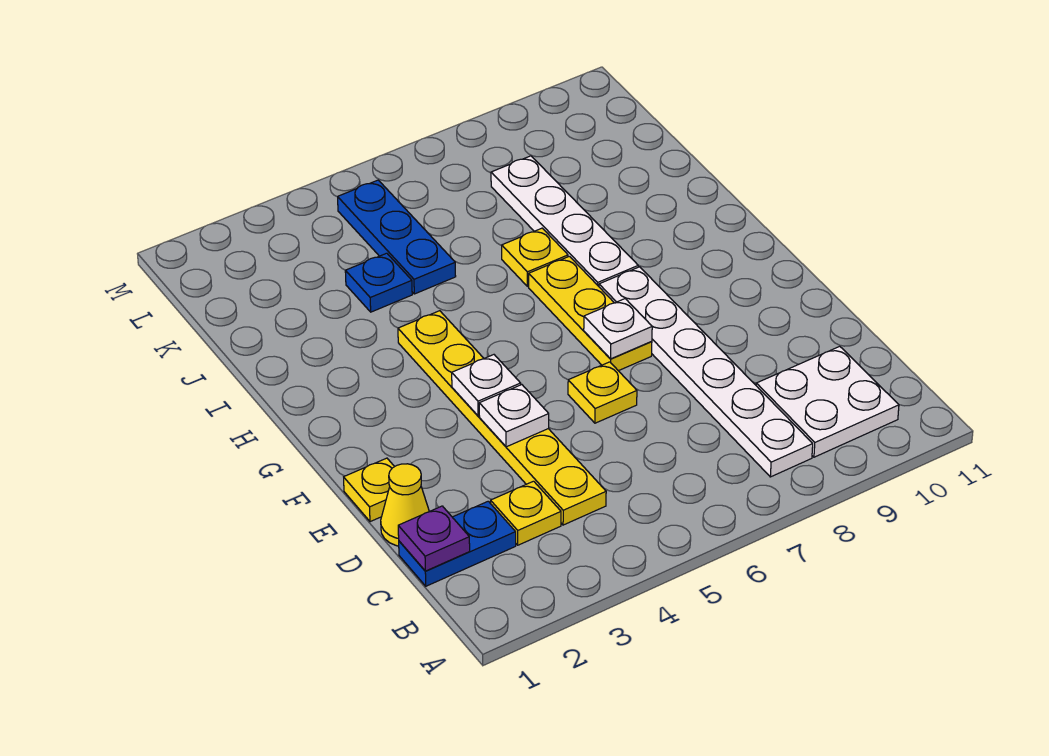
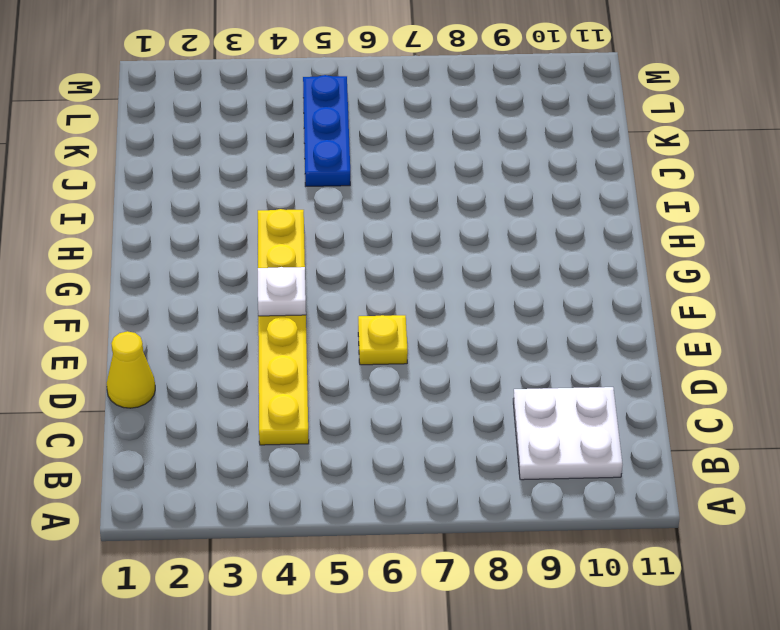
none -> white 1x6 plate [599,267,813,477]
none -> blue 1x2 plate [399,501,516,586]
none -> yellow 1x1 plate [491,481,561,545]

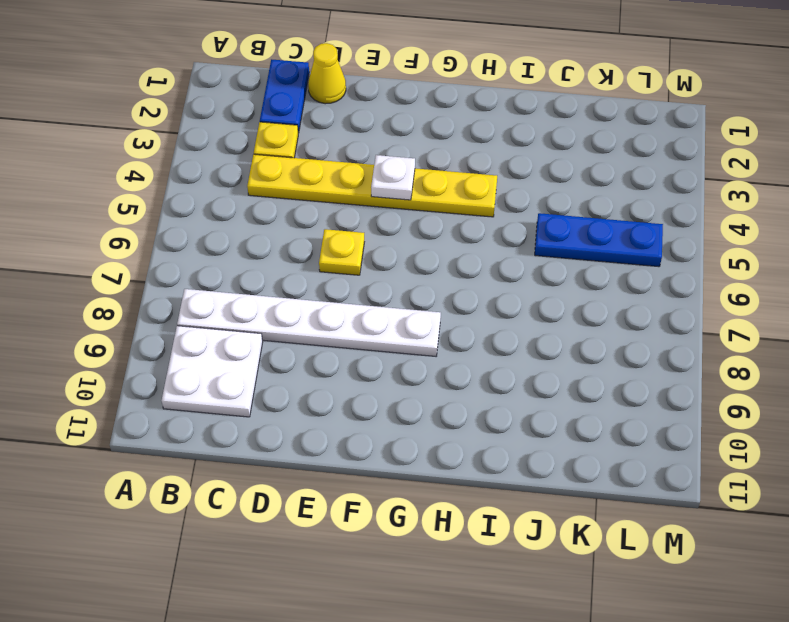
none -> yellow 1x1 plate [344,458,395,522]
none -> yellow 1x3 plate [529,256,652,371]
none -> white 1x4 plate [491,156,638,286]

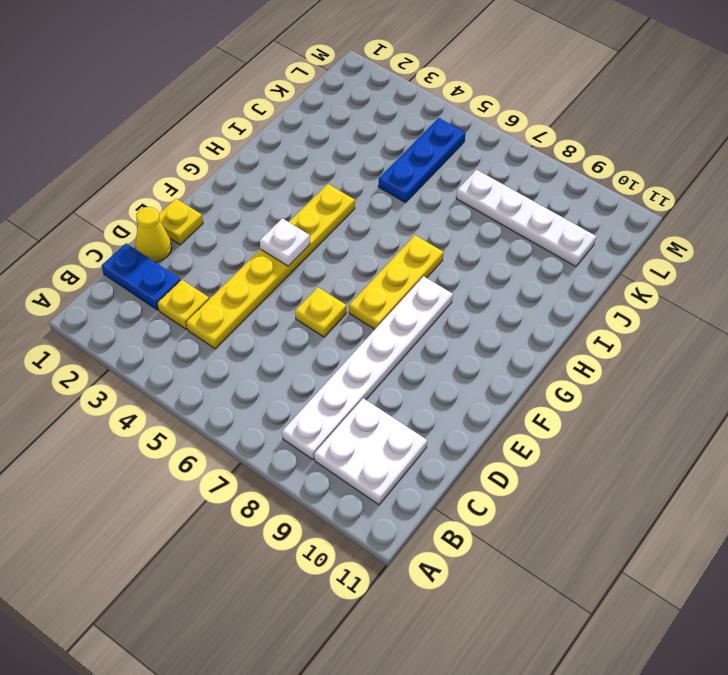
white 1x4 plate [456,170,596,267] -> white 1x4 plate turned to [491,156,638,286]
none -> yellow 1x1 plate [502,228,568,286]
none -> blue 1x1 plate [345,253,412,312]
none -> purple 1x1 plate [398,506,470,571]

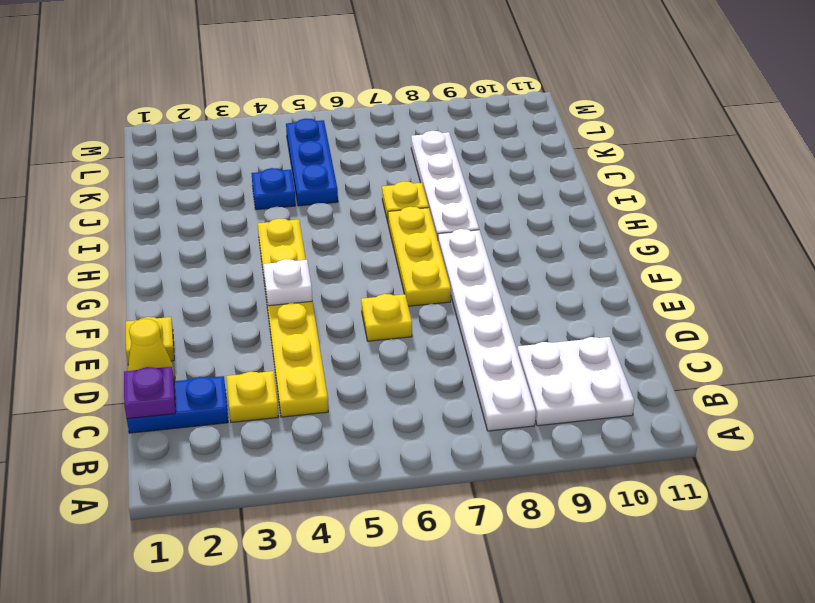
none -> white 1x1 plate [479,385,549,447]
none -> white 1x1 plate [584,299,652,359]

